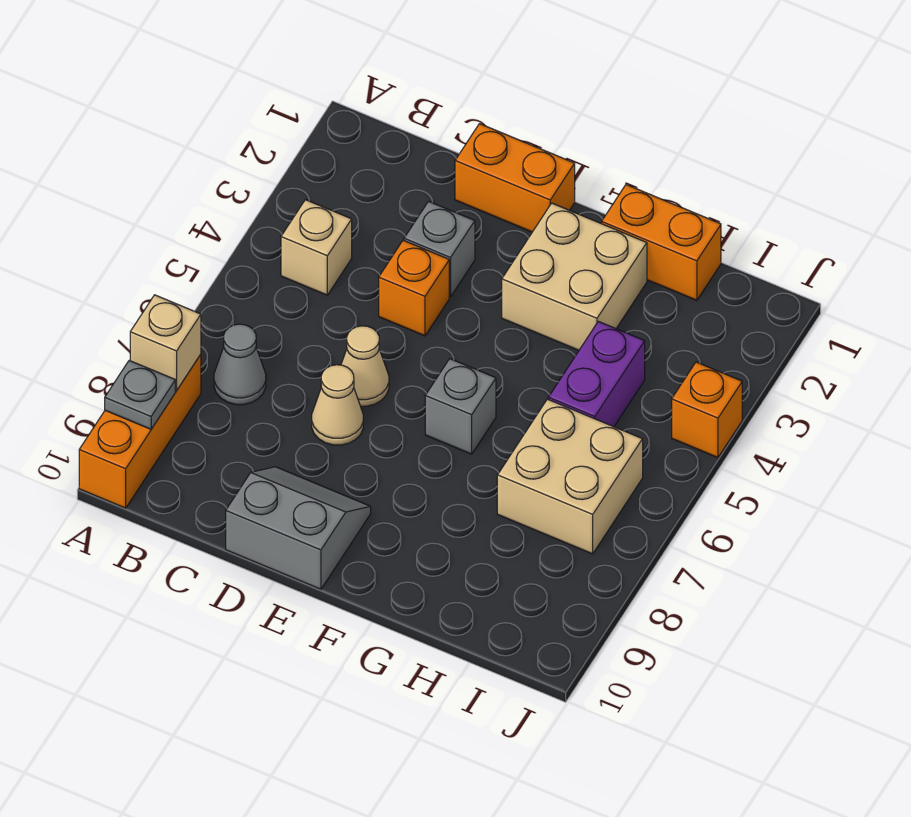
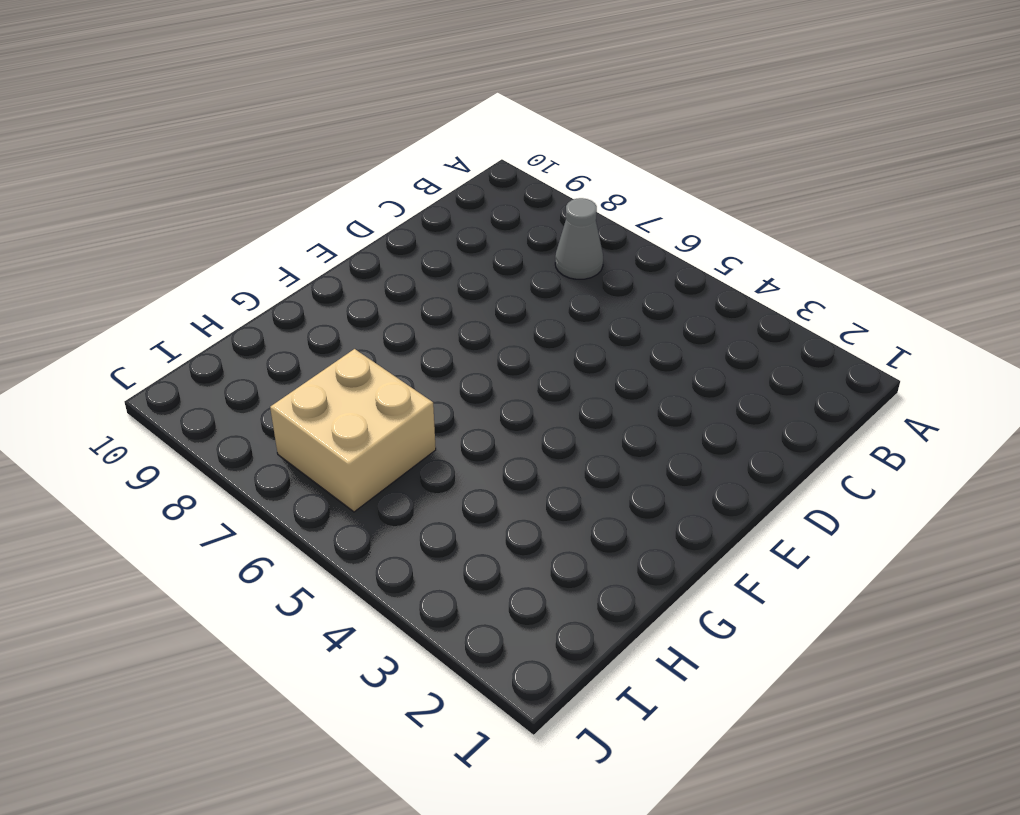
none -> orange 1x3 brick [79,355,201,508]
none -> tan 1x1 brick [281,200,352,295]
none -> orange 1x2 brick [455,124,575,232]

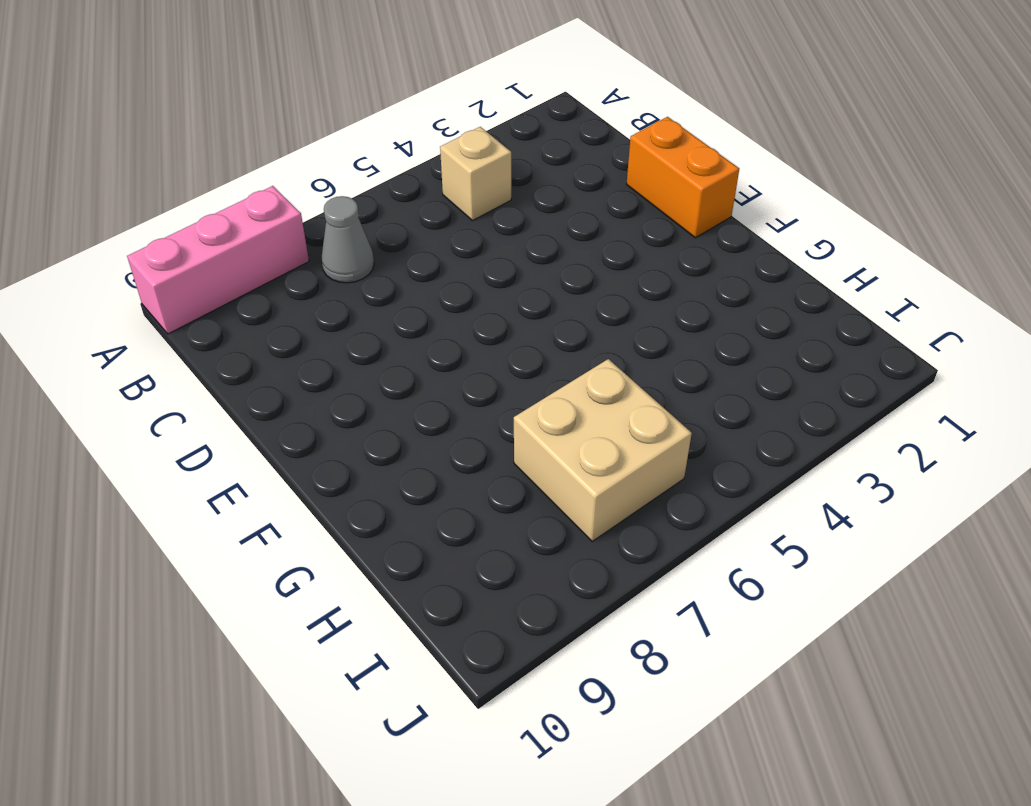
pink 1x3 brick [127,186,309,334] -> orange 1x3 brick [79,355,201,508]
none -> grey 1x1 brick [404,201,475,297]
none -> orange 1x1 brick [379,240,449,336]
none -> tan 1x1 cone [341,326,389,406]

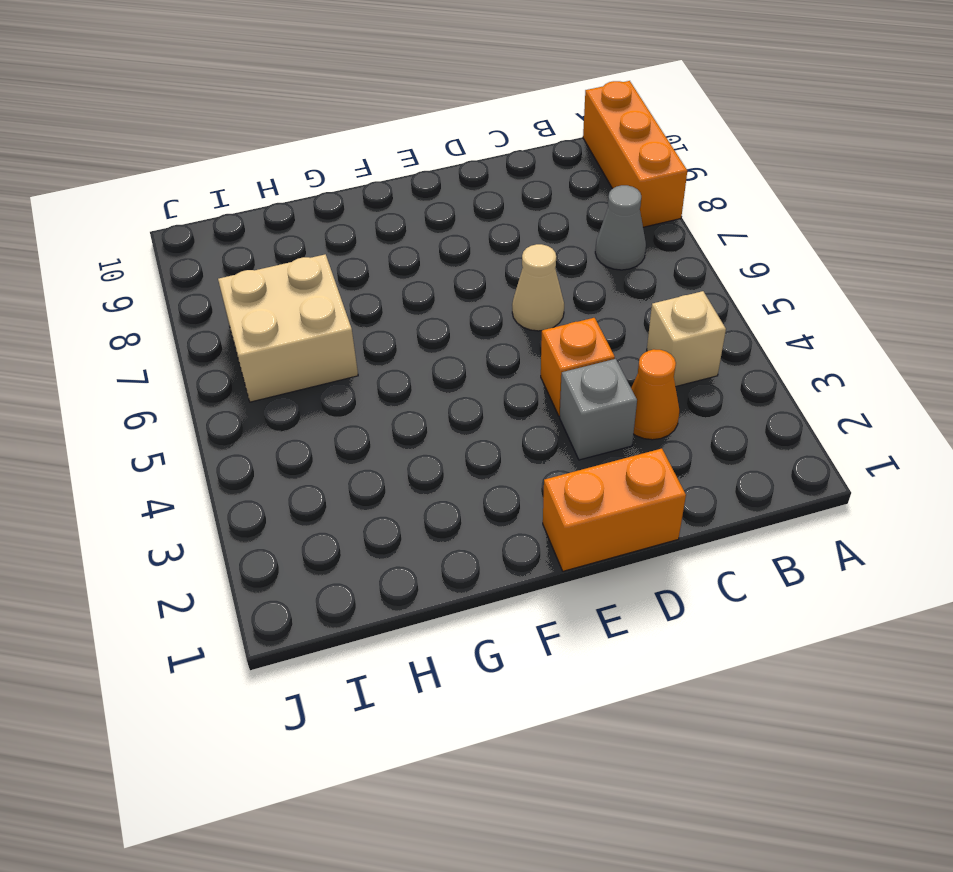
orange 1x1 cone [631,349,679,440] -> none
none -> tan 1x1 cone [312,365,363,445]
none -> grey 2x2 slope [226,467,371,589]
none -> tan 2x2 brick [502,203,647,350]

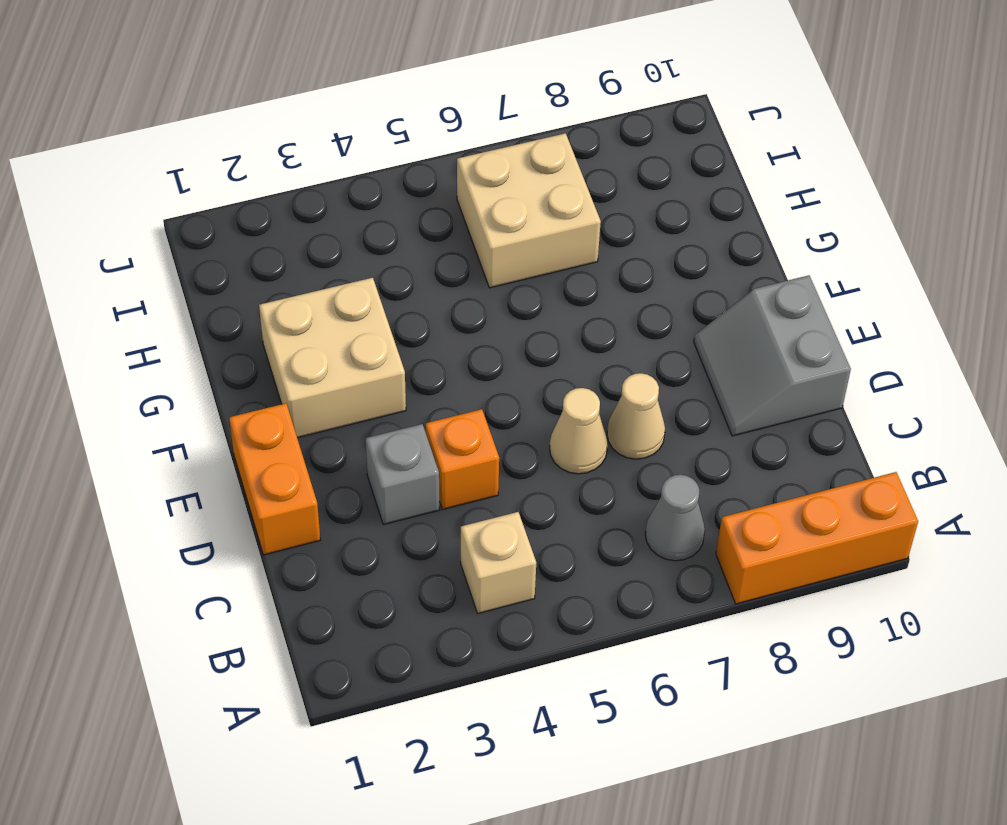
none -> grey 1x1 brick [425,359,496,454]
none -> orange 1x2 brick [602,185,721,300]
none -> purple 1x2 brick [548,321,645,427]

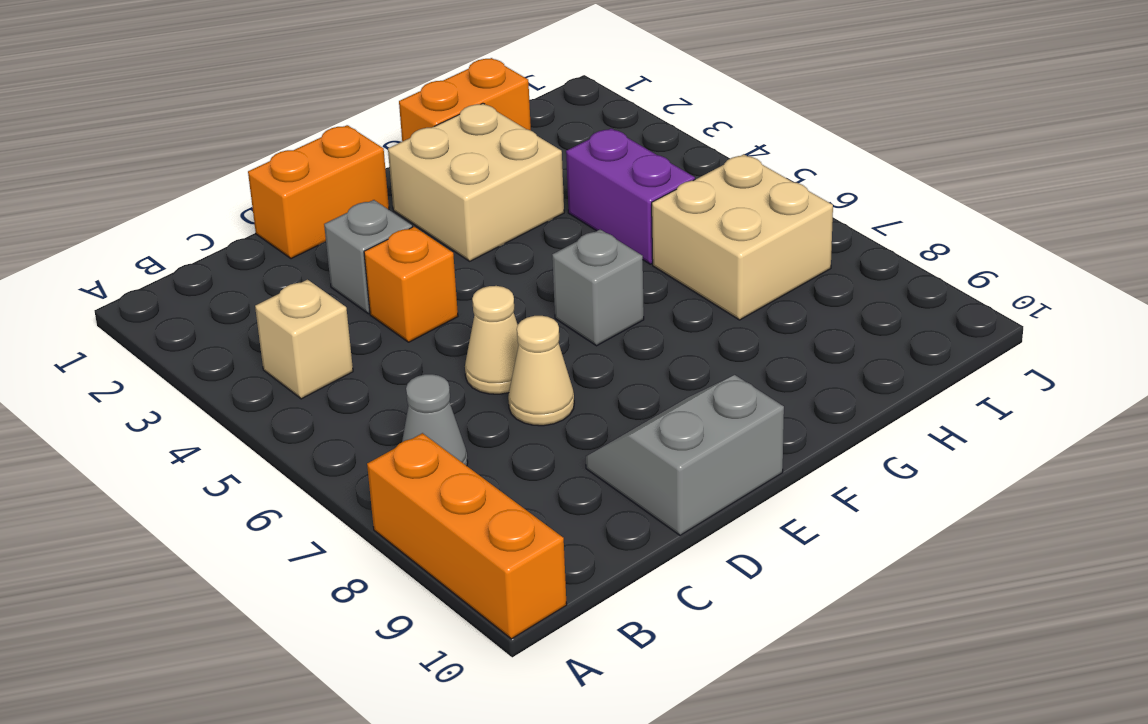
none -> orange 1x1 brick [672,362,742,458]
none -> tan 1x1 brick [130,295,201,390]
none -> grey 1x1 plate [105,361,175,429]

